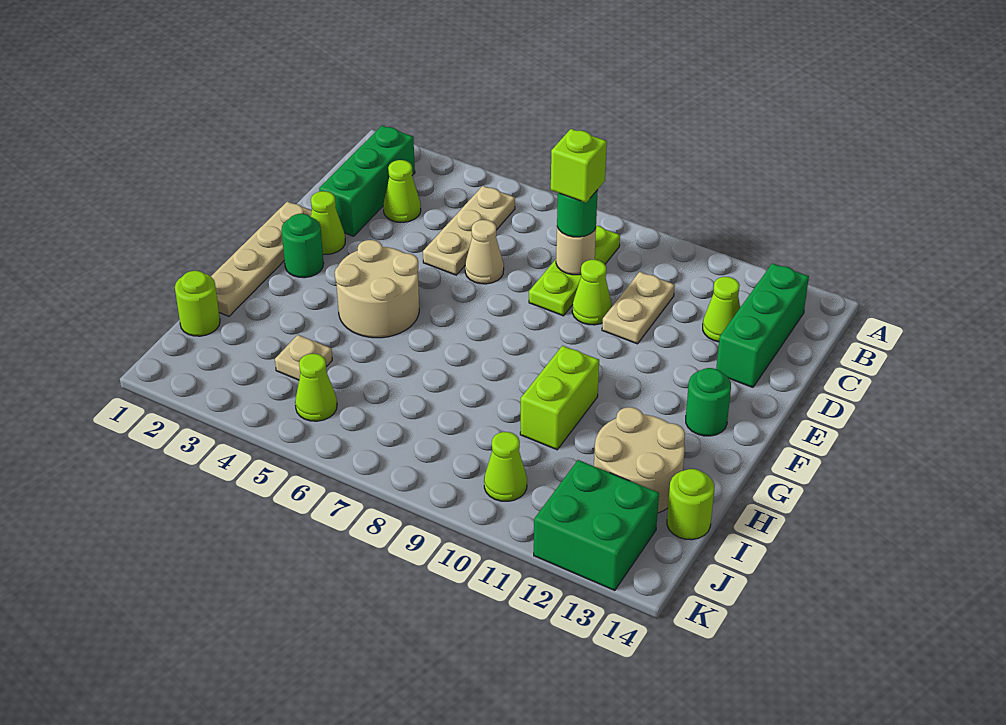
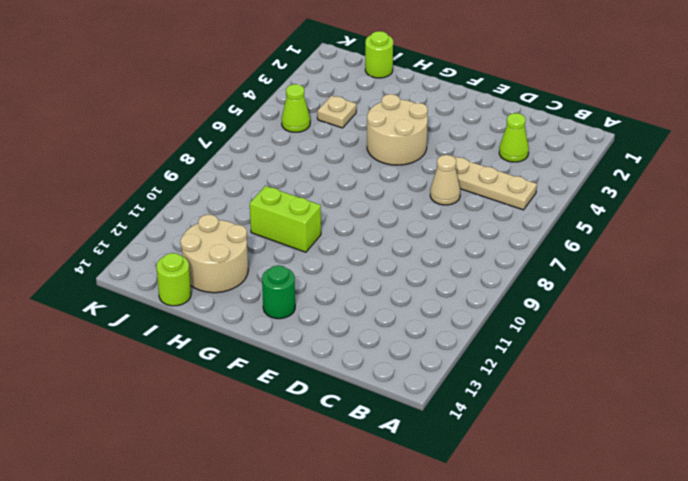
none -> green 1x3 brick [319,126,415,236]
none -> lime 1x3 plate [529,225,620,316]
none -> green 1x3 brick [716,263,809,387]

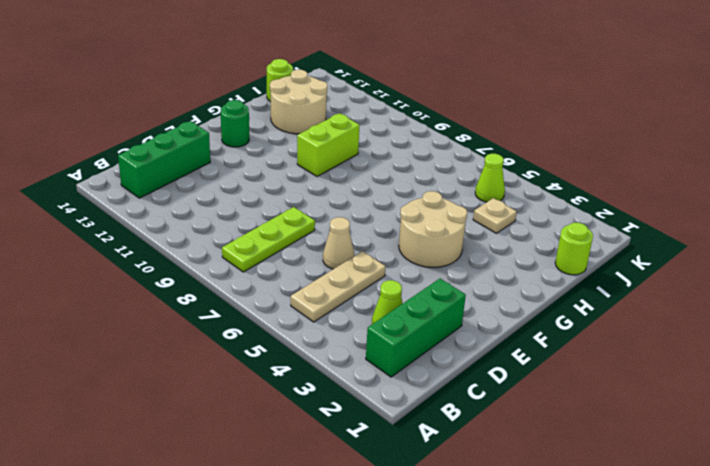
none -> tan 1x2 plate [602,272,675,344]
none -> lime 1x1 cone [703,277,740,342]
none -> lime 1x1 cone [572,260,612,325]

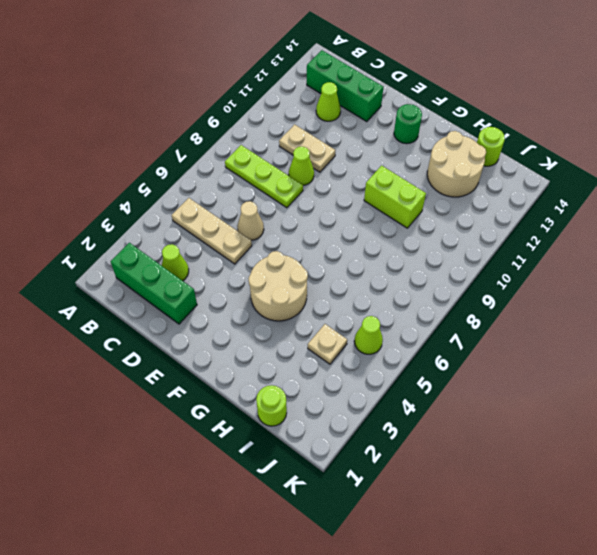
none -> tan 1x4 plate [211,201,312,316]
none -> lime 1x1 cone [311,191,345,254]
none -> green 1x1 round brick [281,214,324,278]

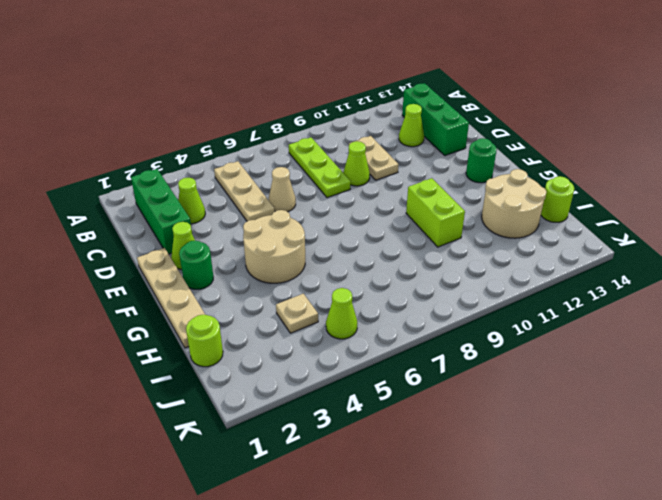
none -> lime 1x1 cone [484,432,527,501]
none -> green 2x2 brick [534,460,659,591]
none -> tan 1x1 round brick [556,227,596,275]

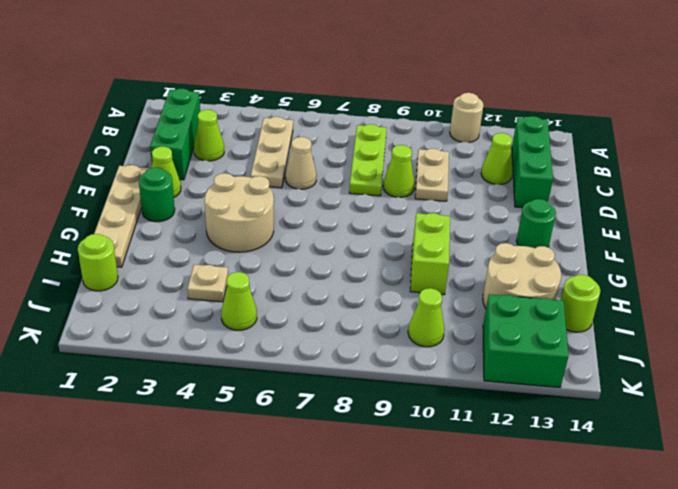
tan 1x1 round brick [450,93,484,143] -> tan 1x1 round brick moved to [556,227,596,275]
none -> green 1x1 round brick [557,190,598,237]
none -> lime 1x1 brick [551,129,607,203]

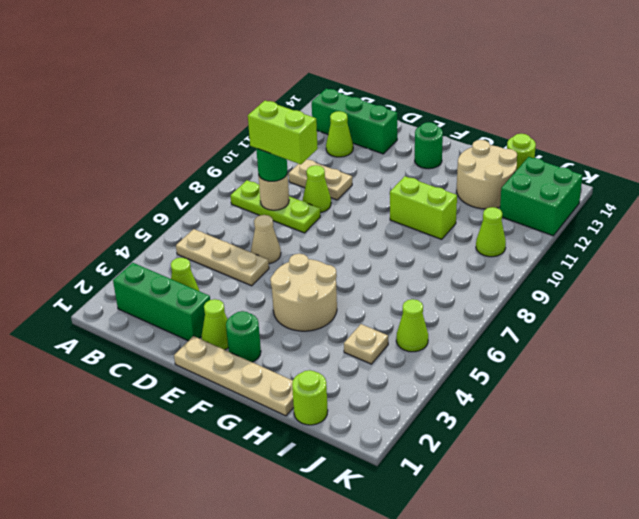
lime 1x2 brick [248,101,318,164] -> lime 1x1 brick [551,129,607,203]

